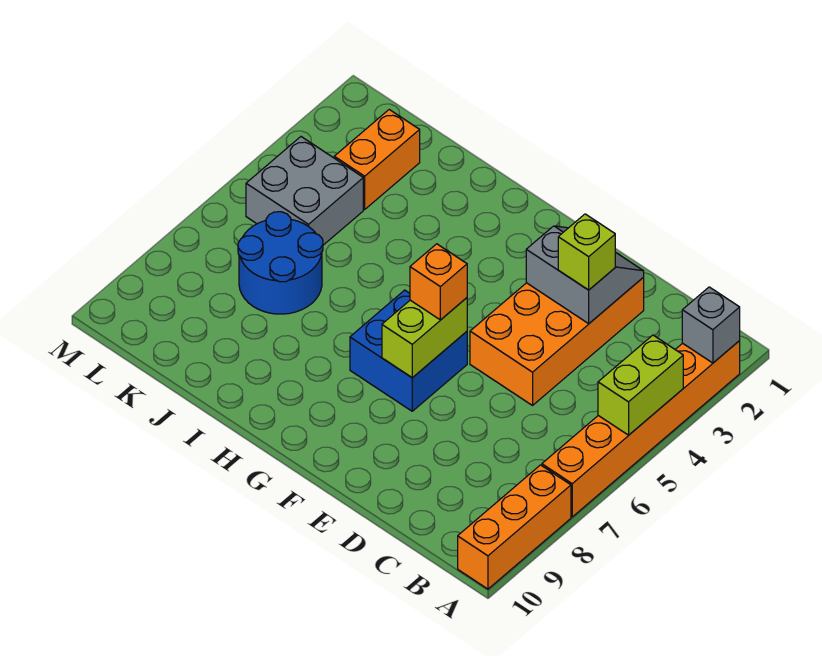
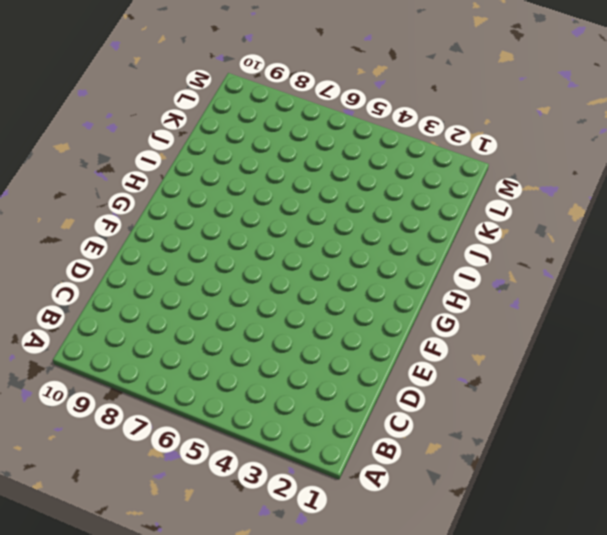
none -> orange 1x6 brick [542,341,740,517]
none -> orange 1x3 brick [458,465,571,589]
none -> orange 2x4 brick [470,278,644,405]

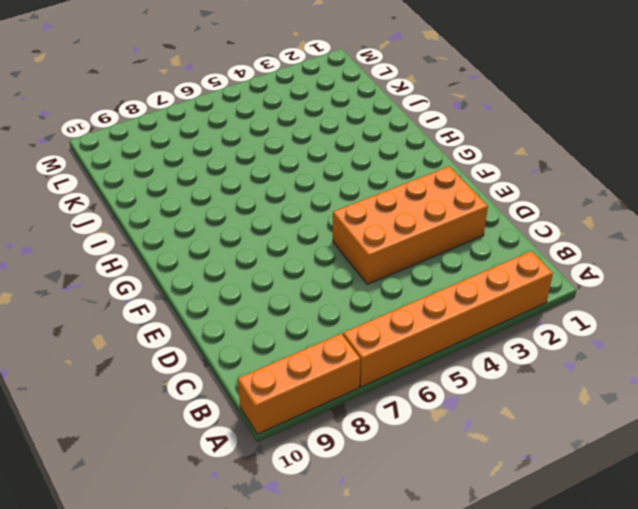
none -> blue 2x2 brick [350,290,467,411]
none -> blue 2x2 round brick [238,212,323,314]
none -> orange 1x2 brick [334,110,420,209]

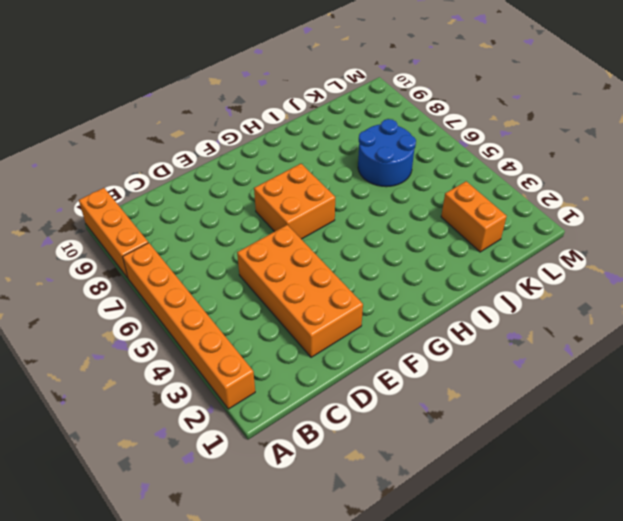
orange 2x2 brick [254,163,335,239] -> blue 2x2 brick [350,290,467,411]
none -> grey 2x2 brick [246,137,363,245]
none -> grey 1x1 brick [682,287,740,363]
none -> lime 1x2 brick [598,335,683,435]

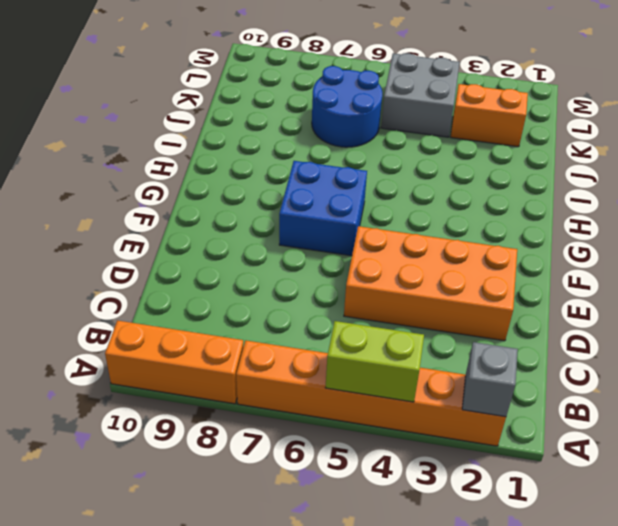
none -> grey 2x2 slope [526,226,644,324]
none -> lime 1x2 brick [382,298,467,378]
none -> lime 1x1 brick [558,214,615,290]

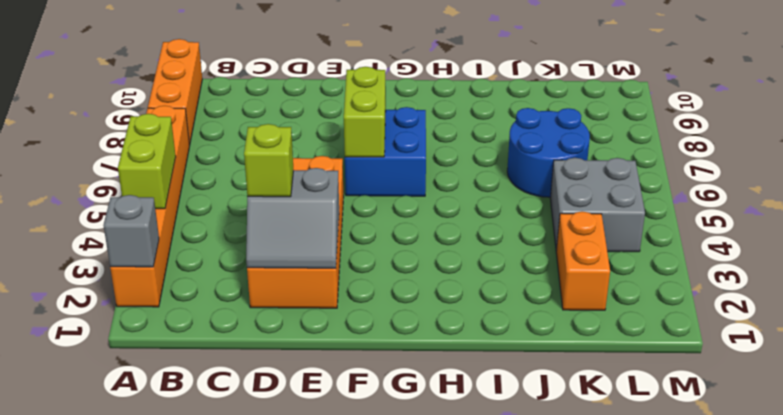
none -> orange 1x1 brick [410,244,467,320]

